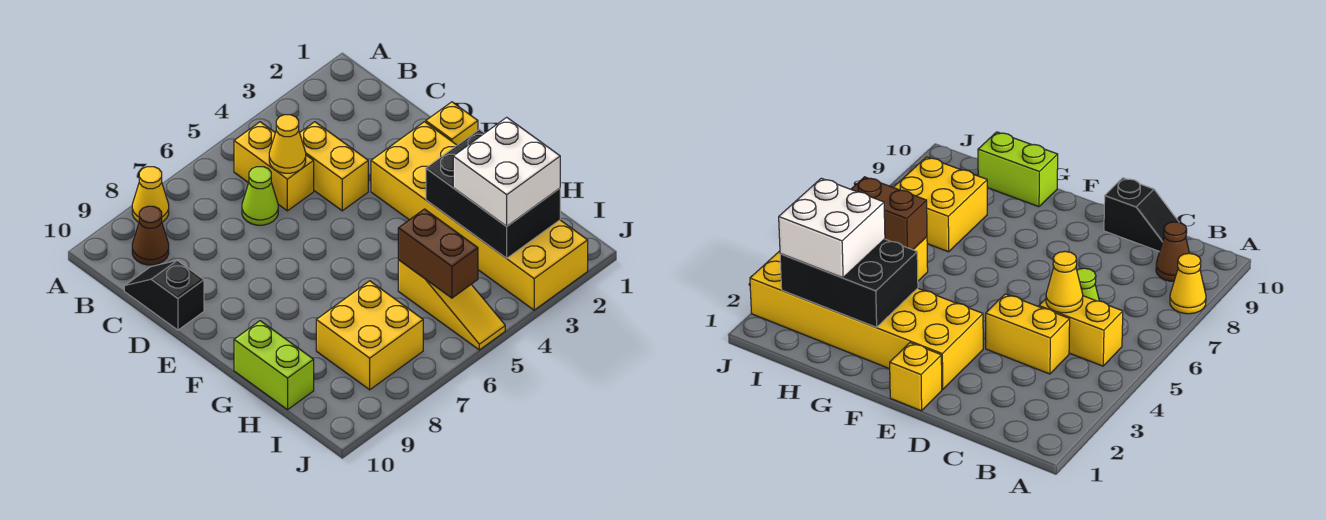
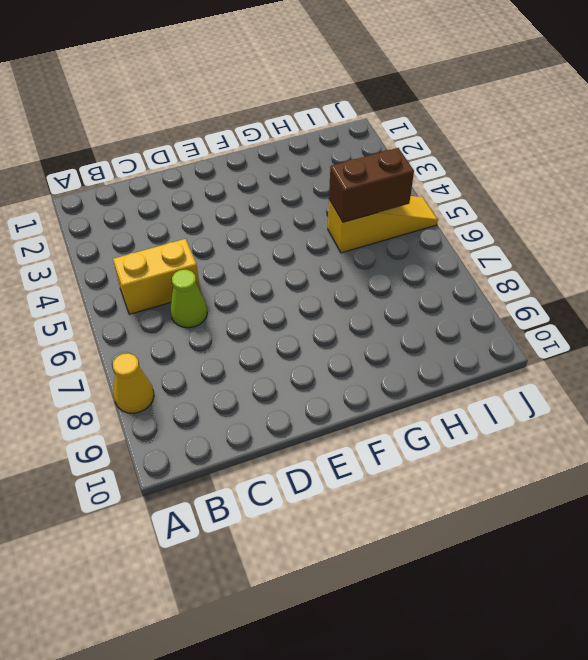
none -> brown 1x1 cone [132,206,169,265]
none -> yellow 1x2 brick [300,122,368,211]
none -> black 1x2 slope [124,261,204,330]

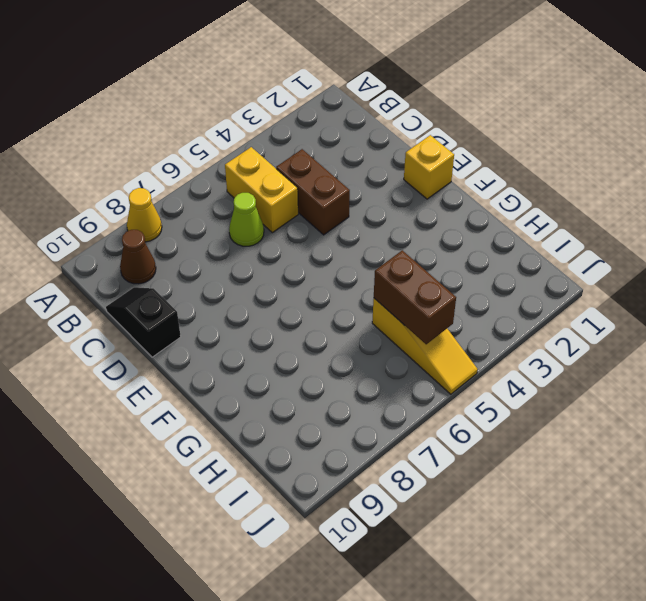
brown 1x2 brick [276,149,350,235] -> yellow 1x2 brick [300,122,368,211]
none -> yellow 2x6 brick [371,122,588,310]
none -> lime 1x2 brick [234,321,314,410]
none -> yellow 2x2 brick [316,281,423,390]

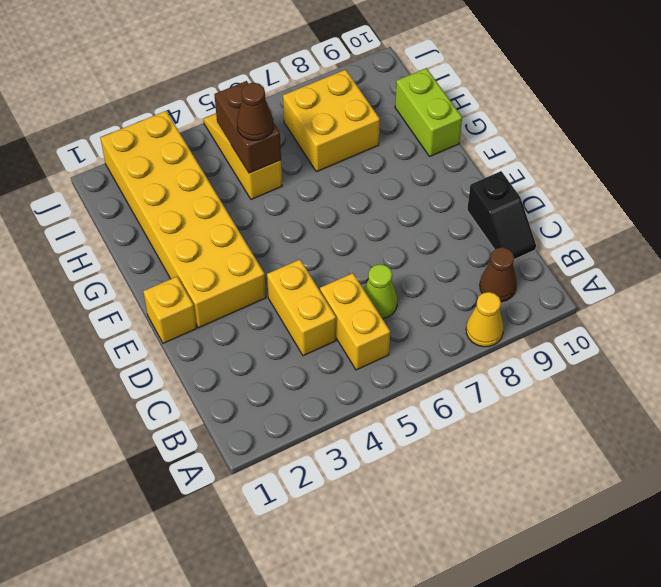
brown 1x1 cone [237,83,273,140] -> none
none -> yellow 1x1 cone [269,115,306,173]
none -> black 2x3 brick [426,129,560,258]
none -> white 2x2 brick [453,117,560,226]

